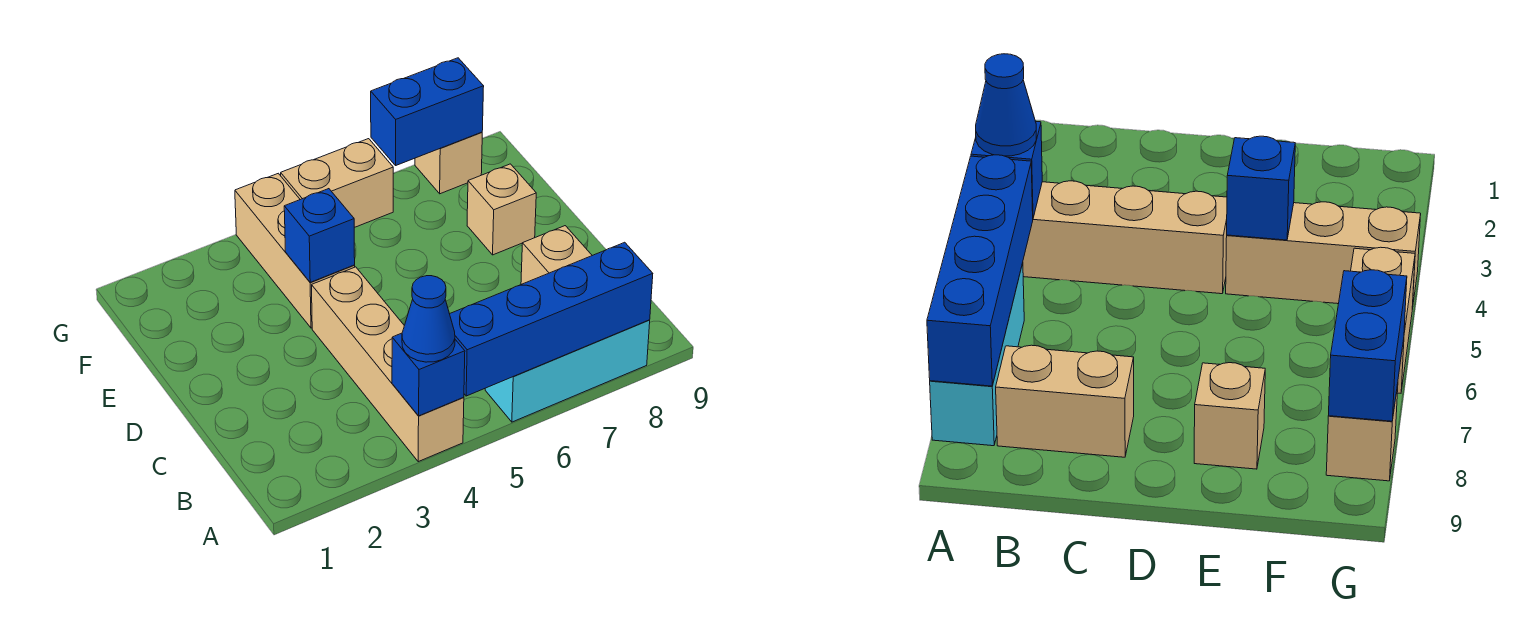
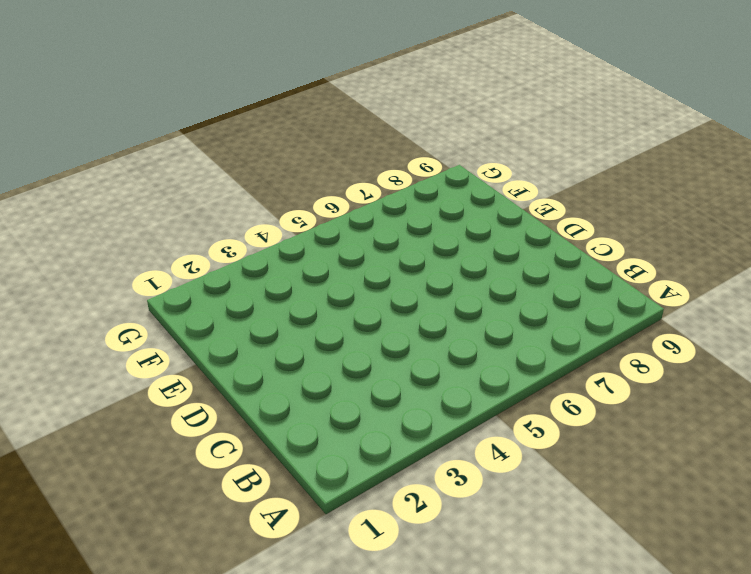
none -> tan 1x4 brick [312,267,464,462]
none -> cyan 1x3 brick [485,320,650,422]
none -> tan 1x2 brick [521,226,592,284]

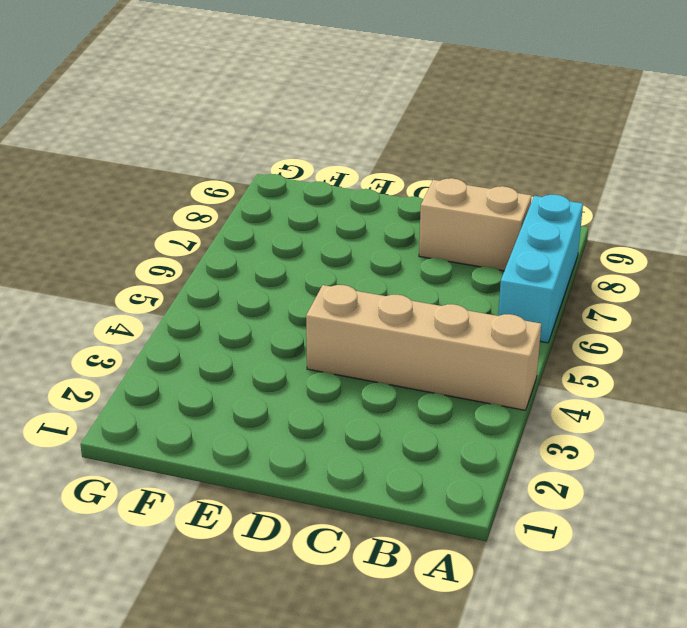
none -> tan 1x3 brick [235,173,355,328]
none -> tan 1x1 brick [467,164,536,255]
none -> tan 1x2 brick [281,139,393,228]

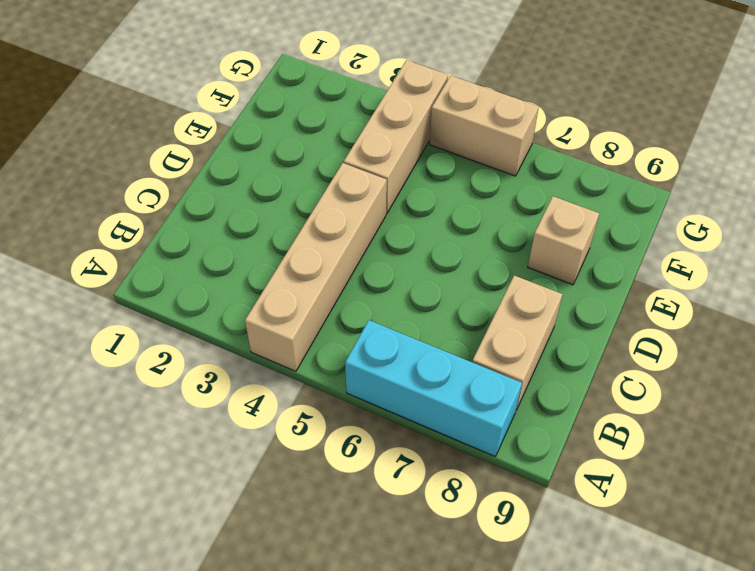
none -> tan 1x1 brick [415,132,482,194]
none -> blue 1x1 brick [392,333,465,416]
none -> blue 1x4 brick [450,242,653,396]

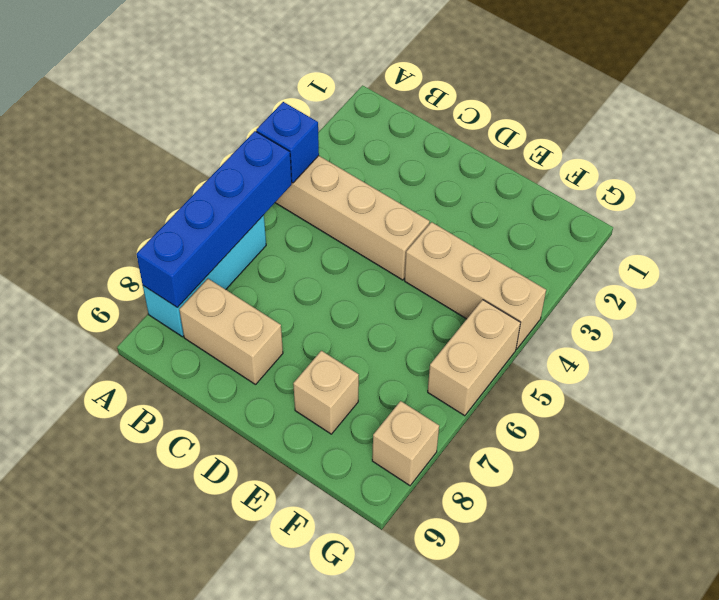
none -> blue 1x1 brick [284,189,355,282]
none -> blue 1x2 brick [371,58,484,165]
none -> blue 1x1 cone [402,276,455,362]

